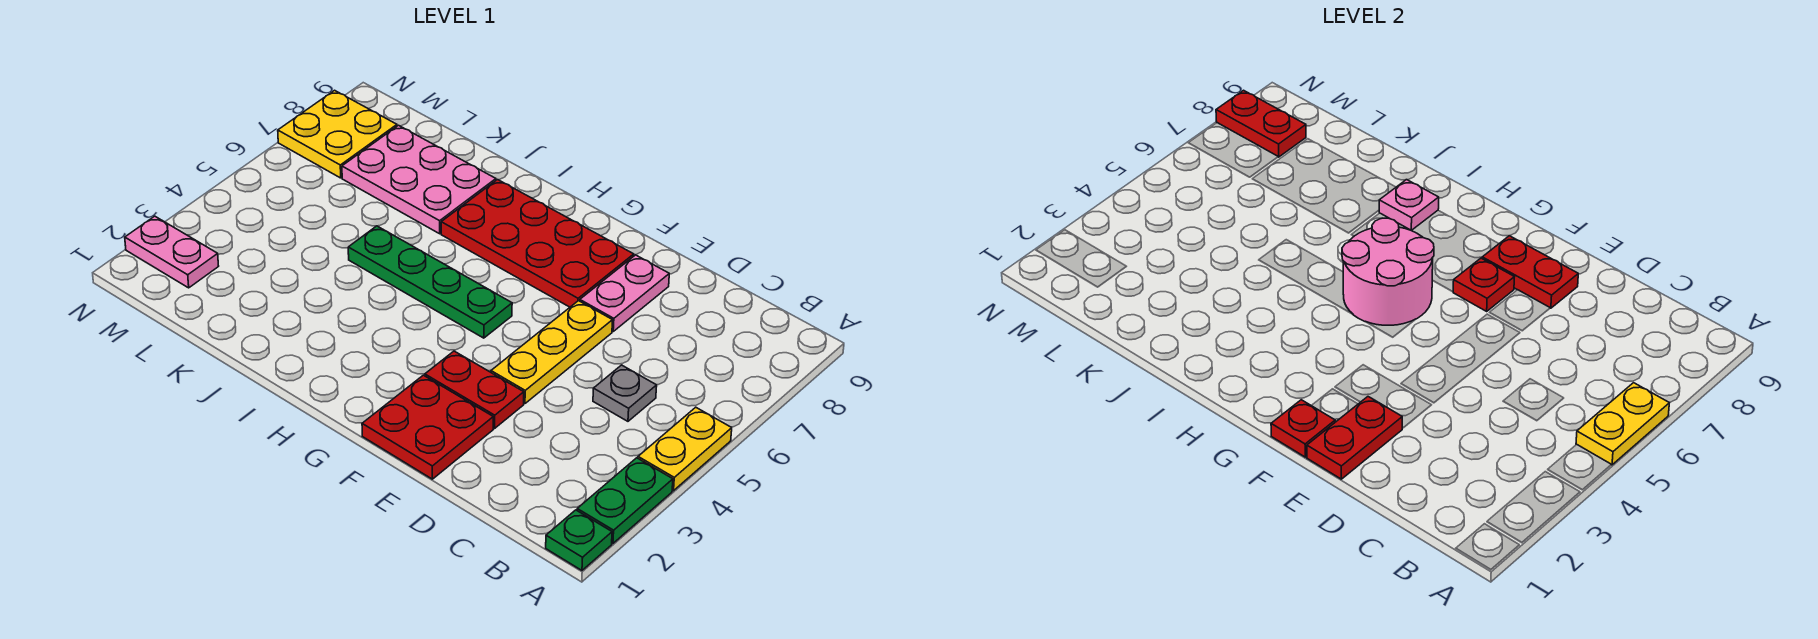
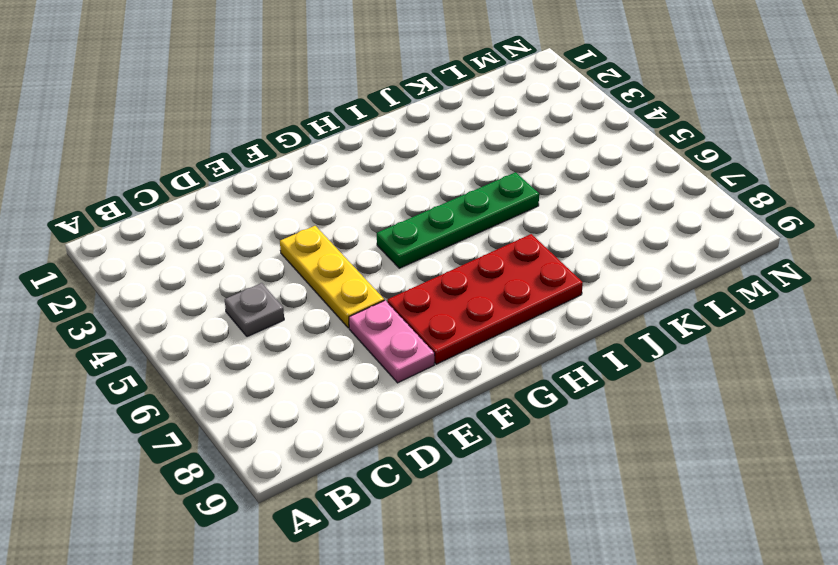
none -> green 1x1 plate [546,510,612,570]
none -> green 1x2 plate [577,458,673,543]
none -> yellow 1x2 plate [638,407,732,491]

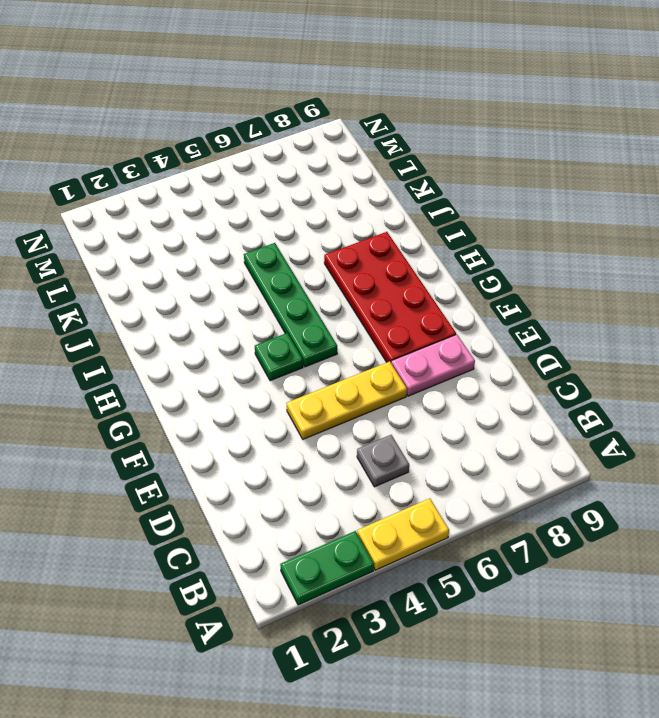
green 1x1 plate [255,333,303,381] -> green 1x1 plate moved to [546,510,612,570]
none -> red 2x2 plate [362,375,493,479]
none -> red 1x2 plate [425,351,524,428]
none -> pink 2x3 plate [342,125,496,234]

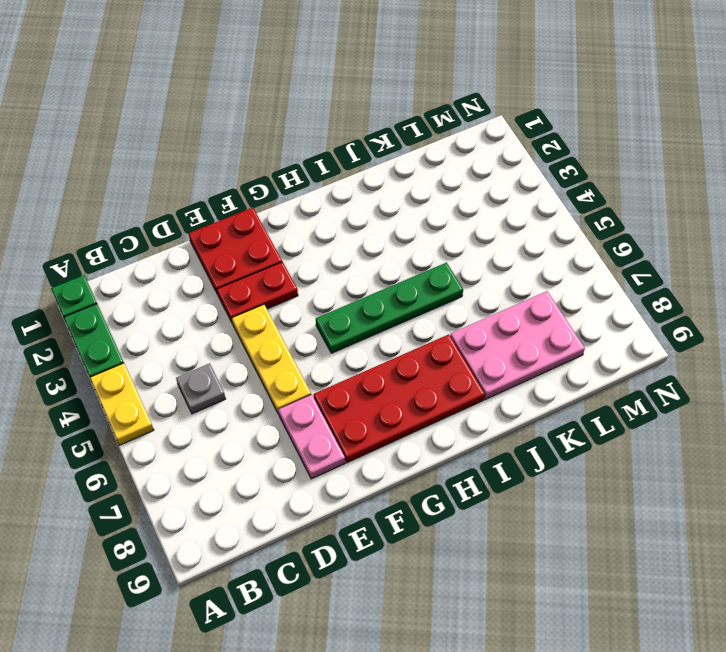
none -> pink 1x2 plate [125,216,218,288]
none -> yellow 2x2 plate [278,90,397,178]
none -> yellow 1x2 plate [1576,383,1669,465]

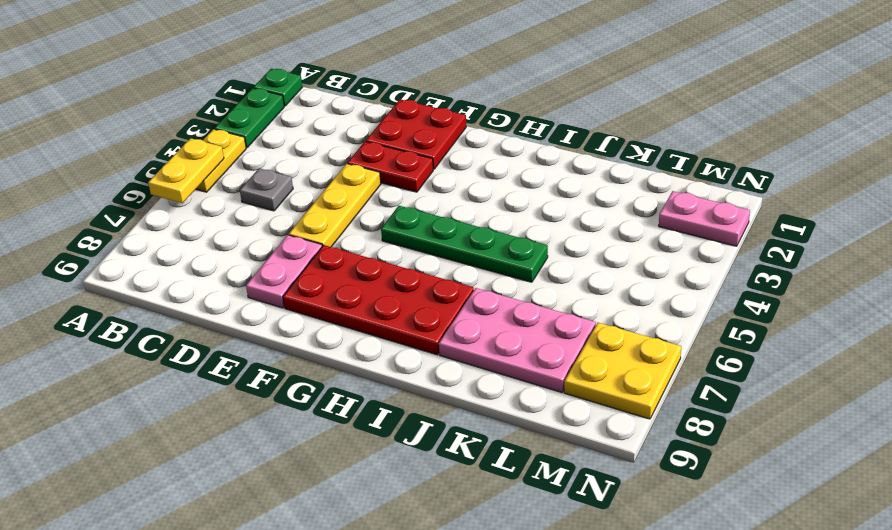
none -> red 1x2 plate [1307,397,1402,479]
none -> red 1x2 plate [1482,236,1578,308]
none -> red 1x1 plate [1271,400,1335,457]

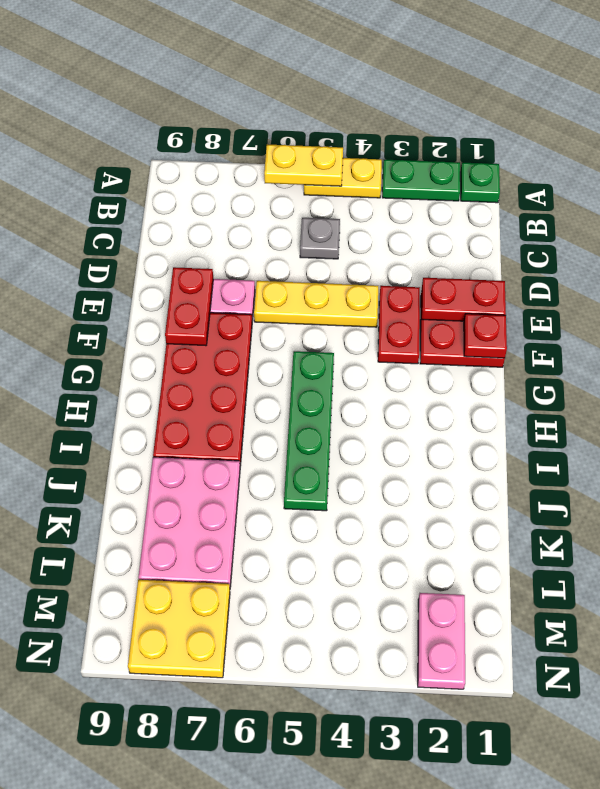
none -> red 1x1 plate [1453,258,1514,311]
none -> pink 2x2 round brick [1342,218,1434,325]
none -> pink 1x1 plate [1379,180,1439,230]

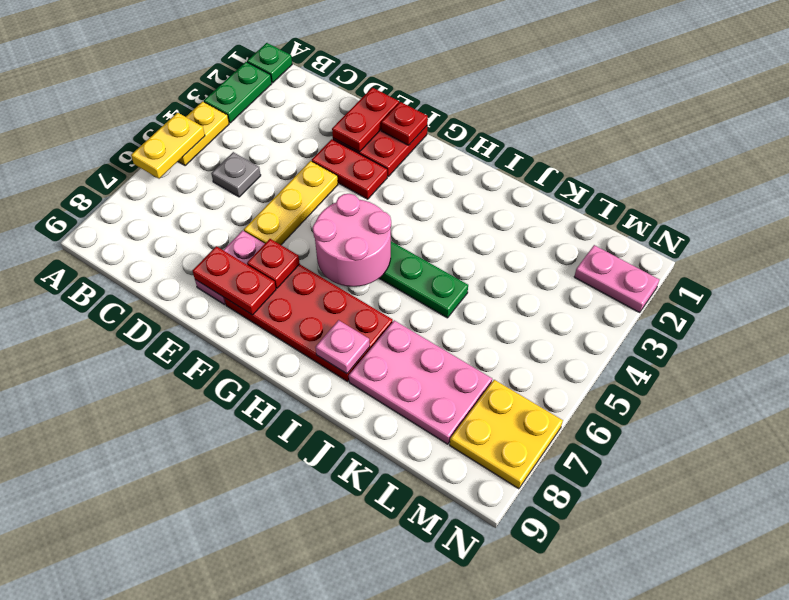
none -> red 1x2 plate [1216,90,1306,157]

